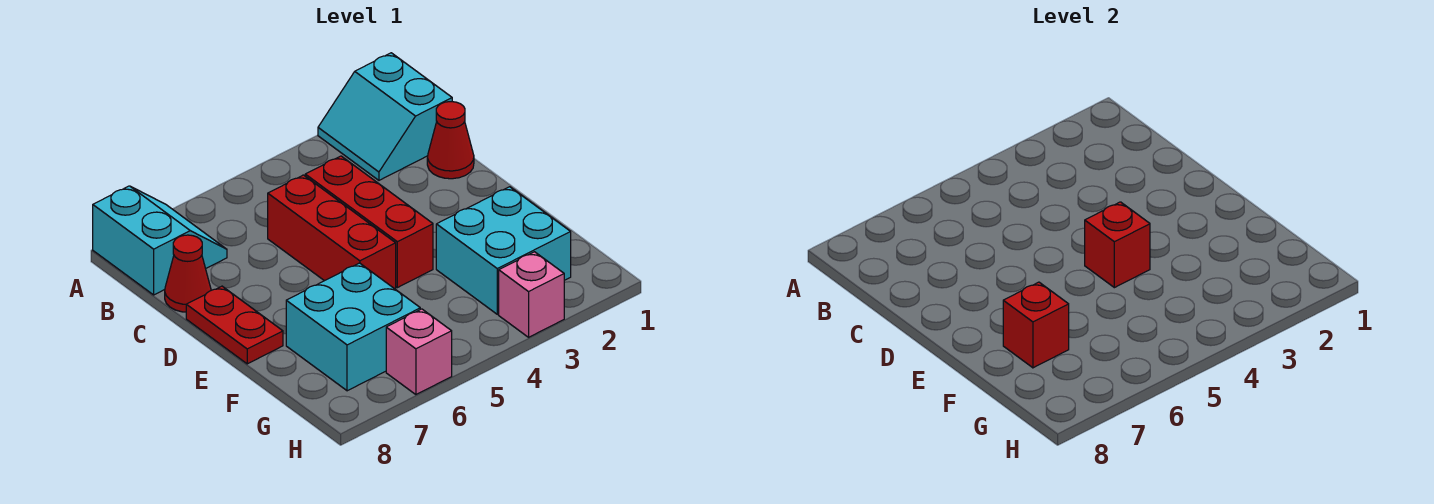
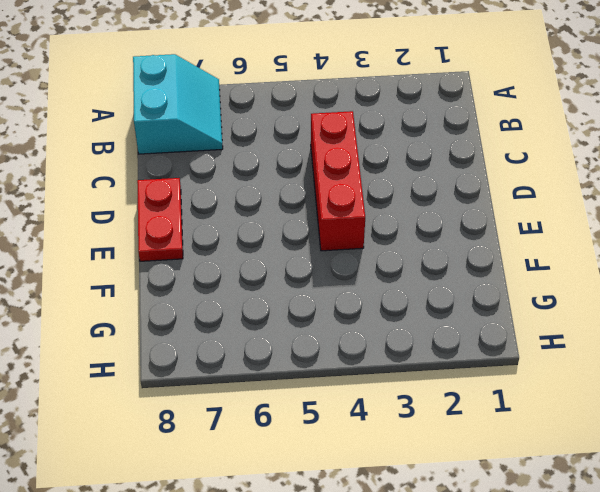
none -> cyan 2x2 slope [318,53,452,180]
none -> red 1x1 cone [427,102,474,179]
none -> red 1x3 brick [268,175,396,289]

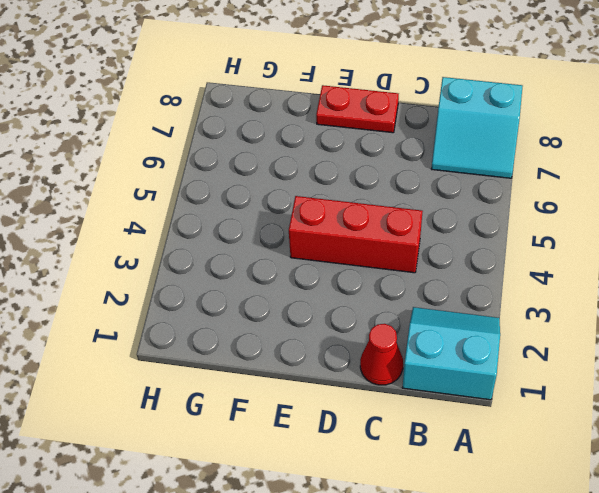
none -> red 1x3 brick [268,175,396,289]
none -> red 1x1 cone [165,235,211,312]
none -> cyan 2x2 brick [436,187,571,314]

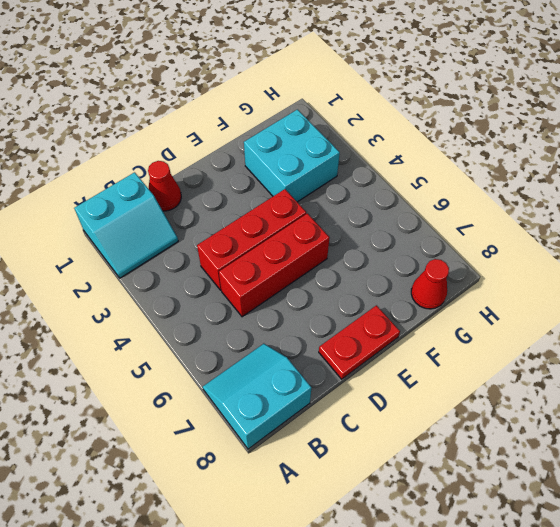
red 1x1 cone [411,259,449,309] -> red 1x1 cone moved to [165,235,211,312]
none -> cyan 2x2 brick [286,263,420,391]
none -> pink 1x1 brick [499,252,564,337]
none -> pink 1x1 brick [386,309,452,395]

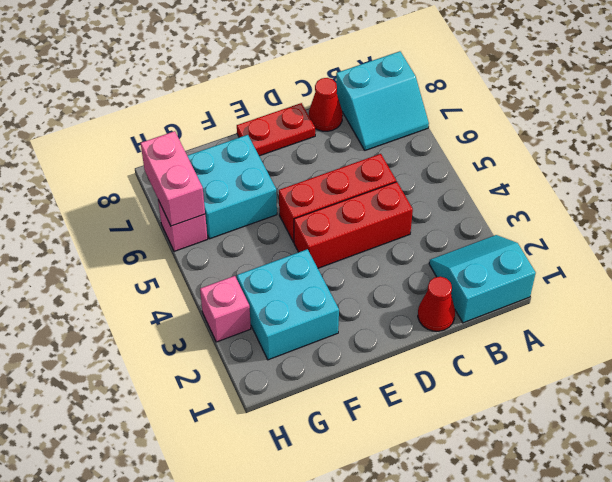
pink 1x2 brick [141,131,205,226] -> none
none -> red 1x1 brick [1085,202,1150,288]
none -> red 1x1 brick [1003,282,1069,368]

